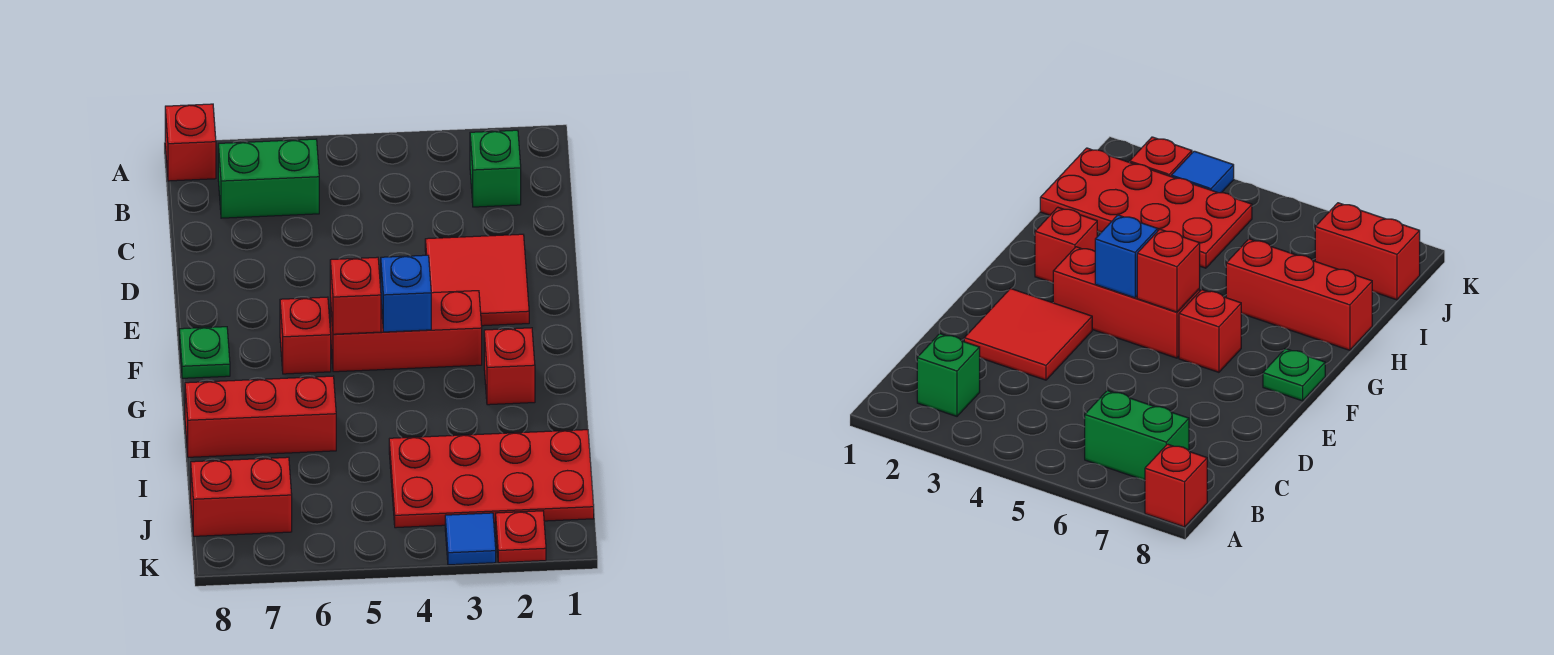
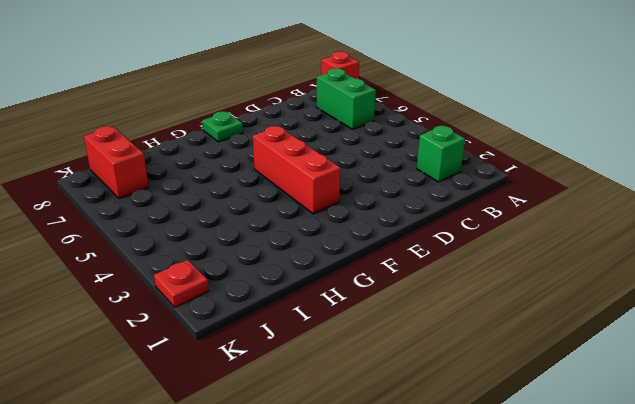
none -> red 2x2 tile [425,234,529,326]
none -> red 1x1 brick [280,297,331,374]
none -> red 1x1 brick [484,328,535,405]

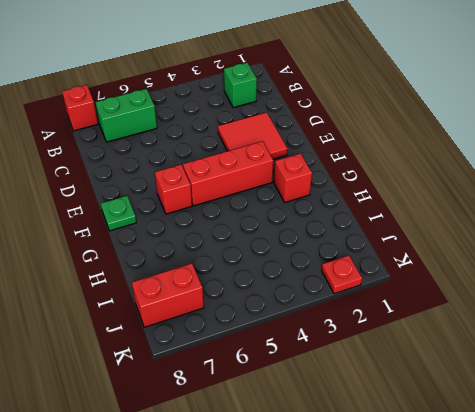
none -> red 1x3 brick [185,376,336,457]
none -> red 2x4 plate [389,430,594,528]
none -> blue 1x1 tile [445,513,496,565]

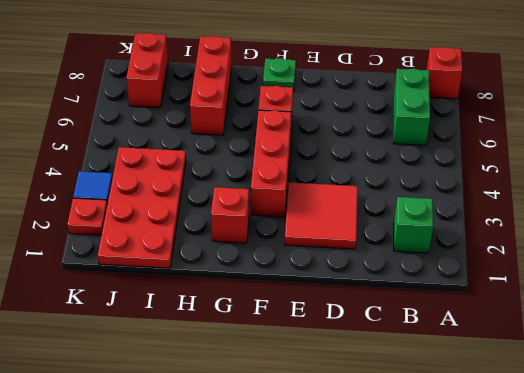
none -> blue 1x1 brick [381,255,431,332]
none -> red 1x1 brick [330,257,381,334]

